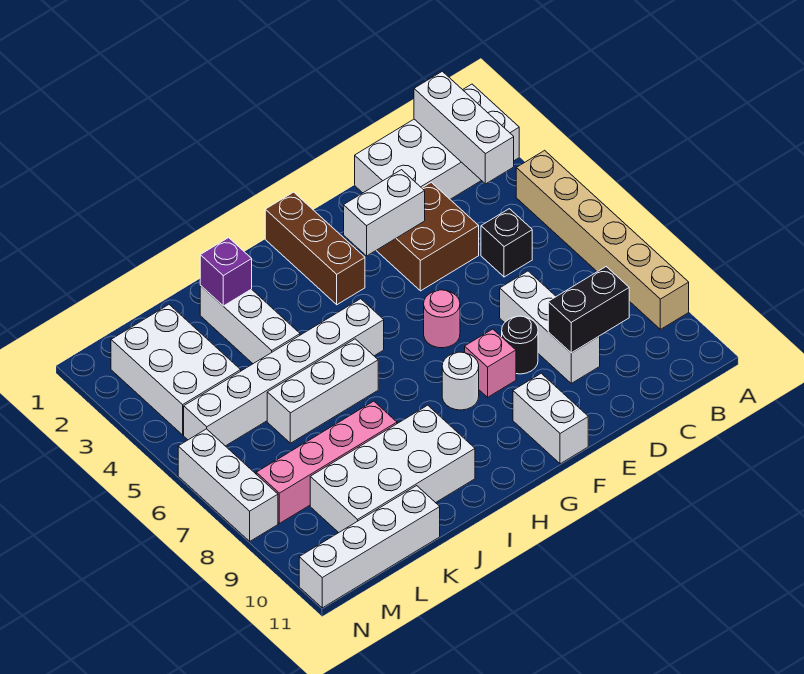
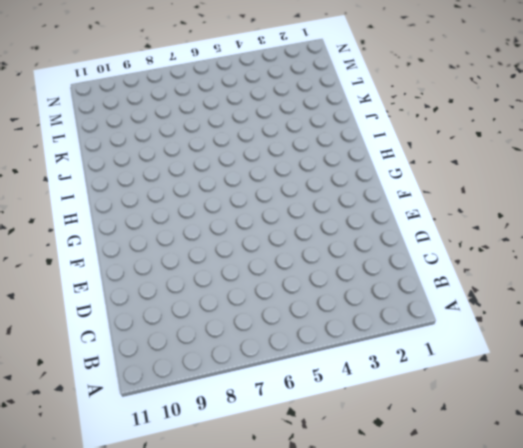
none -> white 2x4 brick [355,84,519,199]
none -> tan 1x6 brick [516,150,689,329]
none -> black 1x1 brick [481,209,532,277]

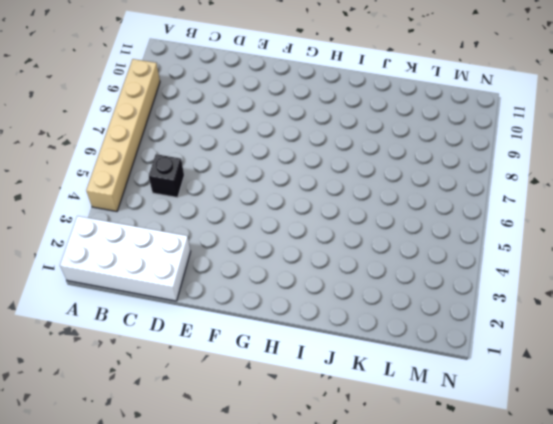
none -> brown 2x2 brick [376,182,479,291]
none -> white 1x3 brick [500,271,600,383]
none -> black 1x1 round brick [502,316,538,374]

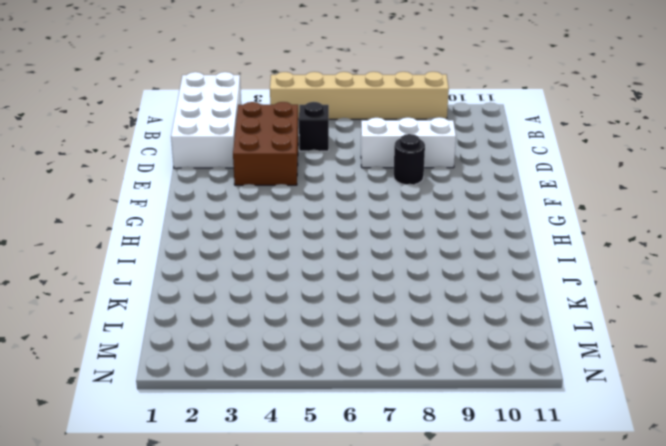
brown 2x3 brick [233,102,298,185] -> brown 2x2 brick [376,182,479,291]
none -> pink 1x1 round brick [424,290,460,348]
none -> pink 1x1 brick [465,329,516,397]
none -> white 1x2 brick [513,373,588,464]

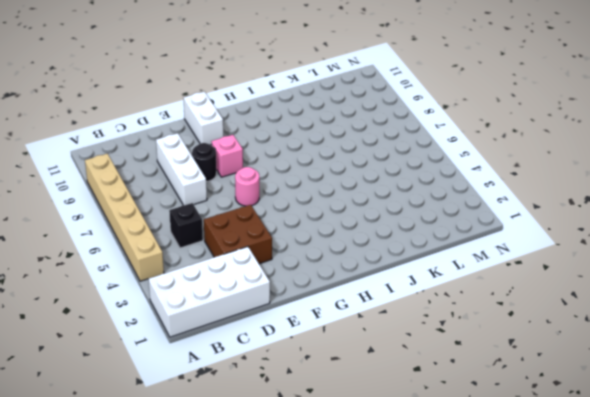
none -> brown 1x3 brick [265,192,365,305]
none -> white 1x1 round brick [442,352,479,410]
none -> white 1x6 brick [184,299,384,446]

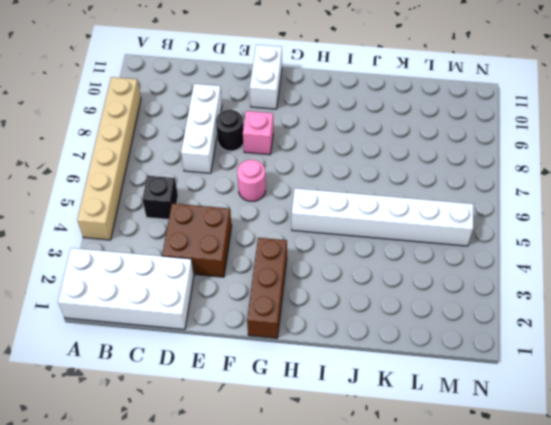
none -> white 1x1 round brick [442,352,479,410]
none -> white 1x3 brick [267,339,378,443]
none -> white 2x4 brick [310,405,475,533]

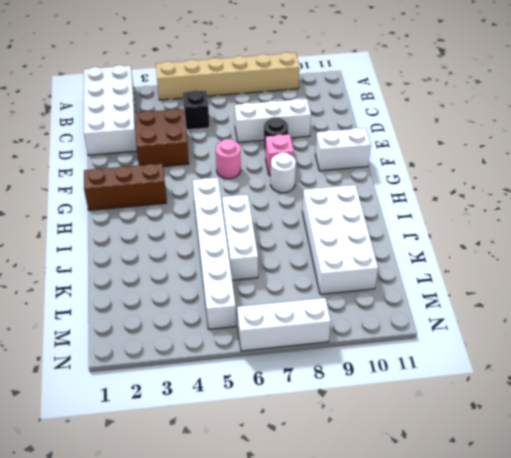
none -> white 1x3 brick [200,286,300,364]
none -> pink 1x4 brick [256,401,397,523]
none -> white 1x4 brick [299,486,440,608]

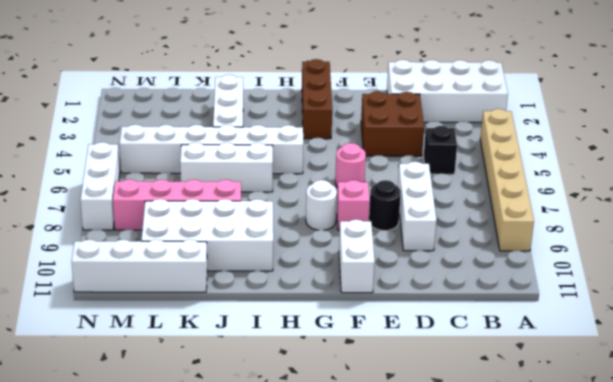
none -> white 2x3 brick [111,305,241,435]
none -> white 1x3 brick [414,71,514,184]
none -> black 1x2 brick [548,267,629,353]

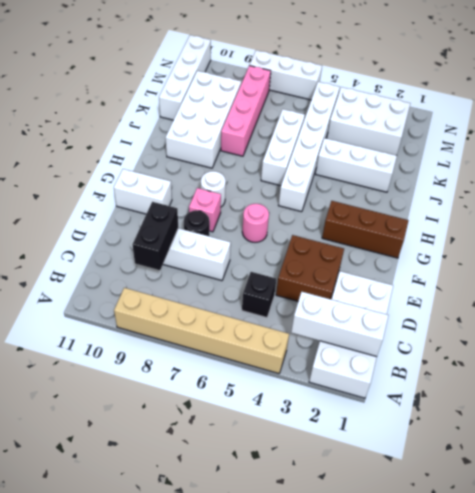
none -> white 1x2 brick [344,170,425,256]
none -> purple 1x1 brick [200,238,252,306]

